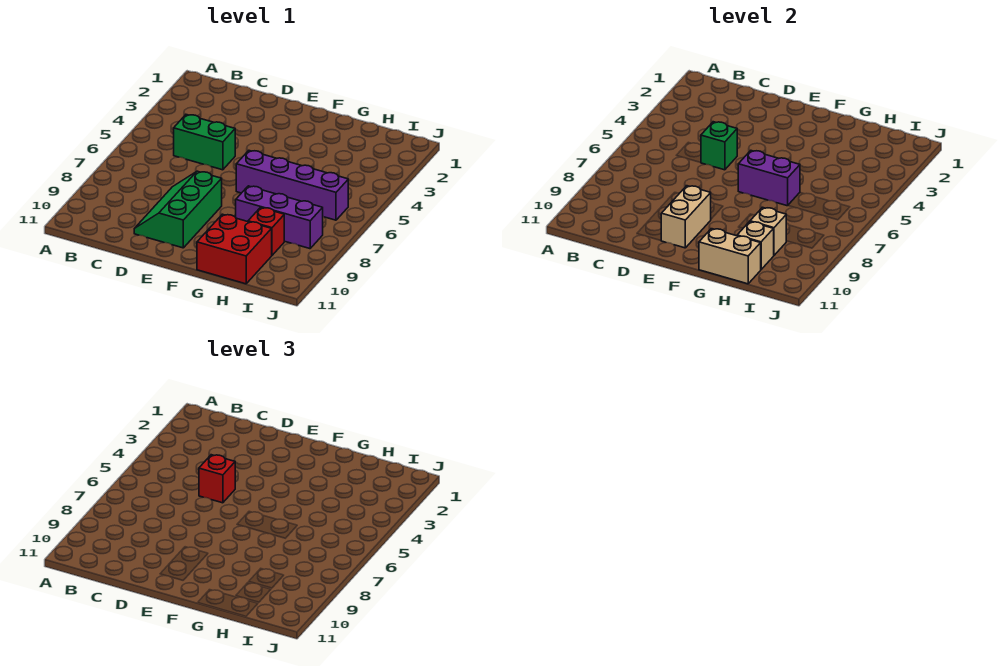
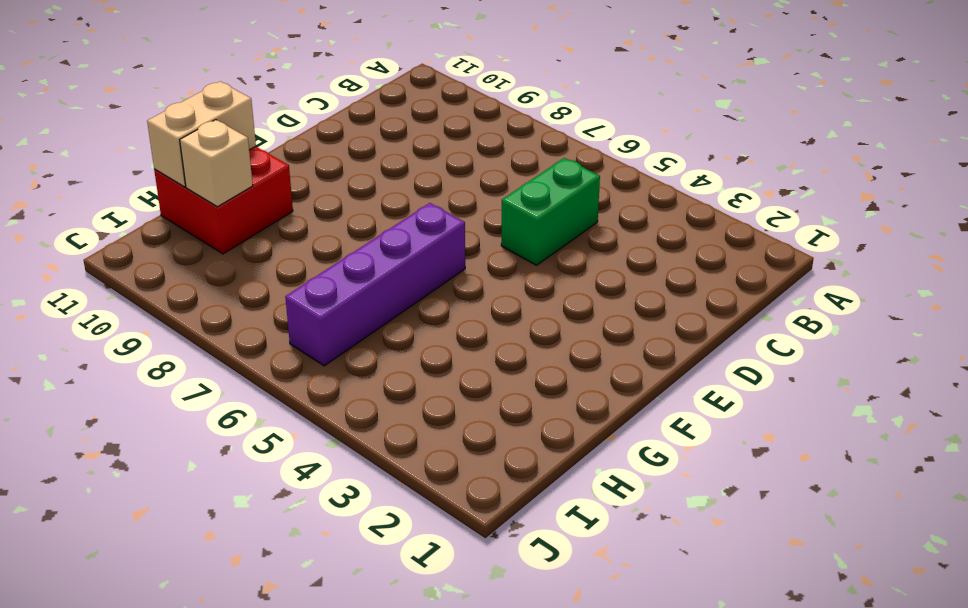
none -> green 2x3 slope [134,171,222,248]
none -> purple 1x3 brick [236,186,323,249]
none -> red 1x1 brick [248,207,284,255]

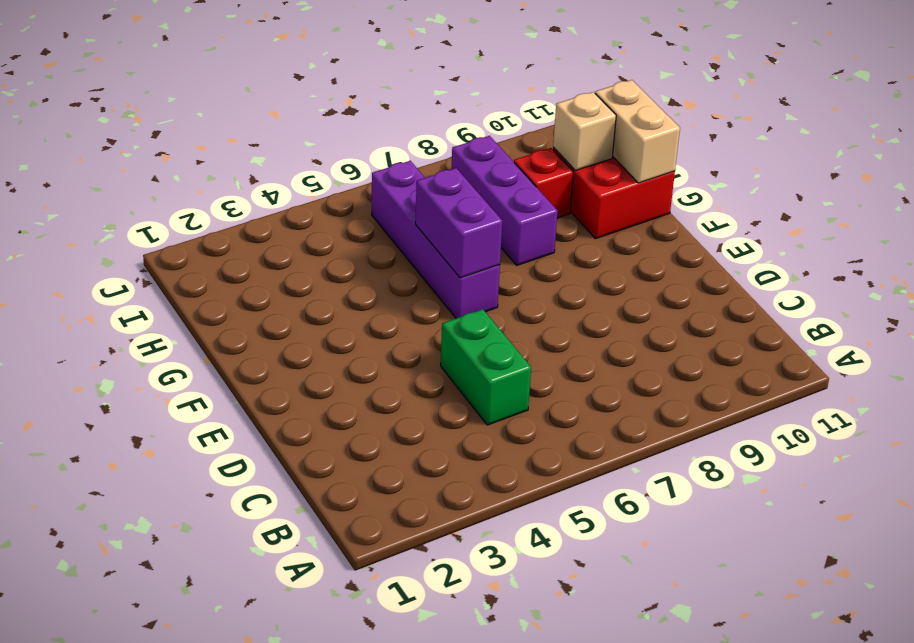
none -> green 2x3 slope [134,171,222,248]
none -> green 1x1 brick [701,122,737,170]
none -> tan 1x2 brick [661,186,711,248]

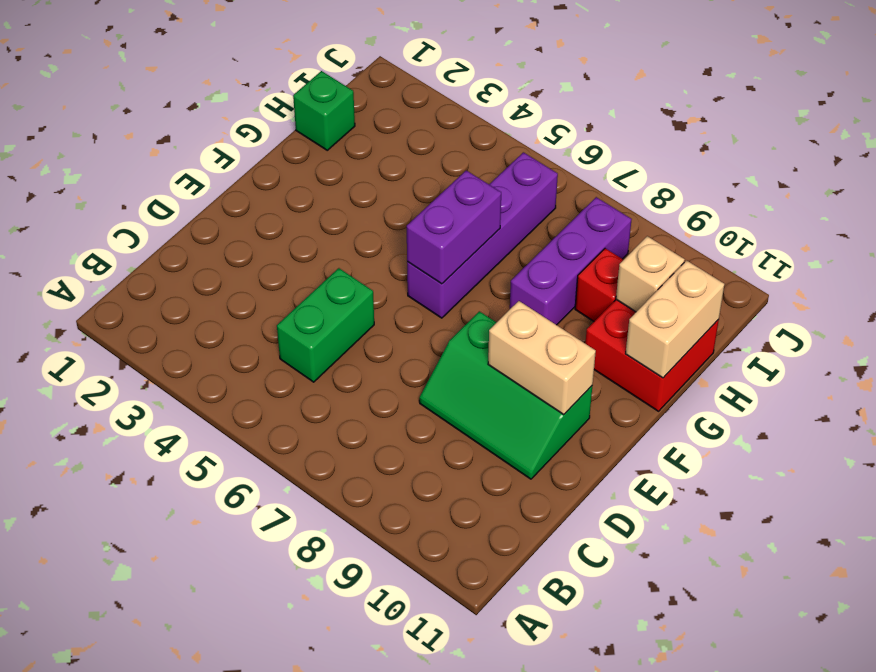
green 1x1 brick [293,71,355,150] -> green 1x1 brick moved to [701,122,737,170]
none -> tan 1x1 brick [750,207,786,255]
none -> red 1x1 brick [199,455,235,503]

